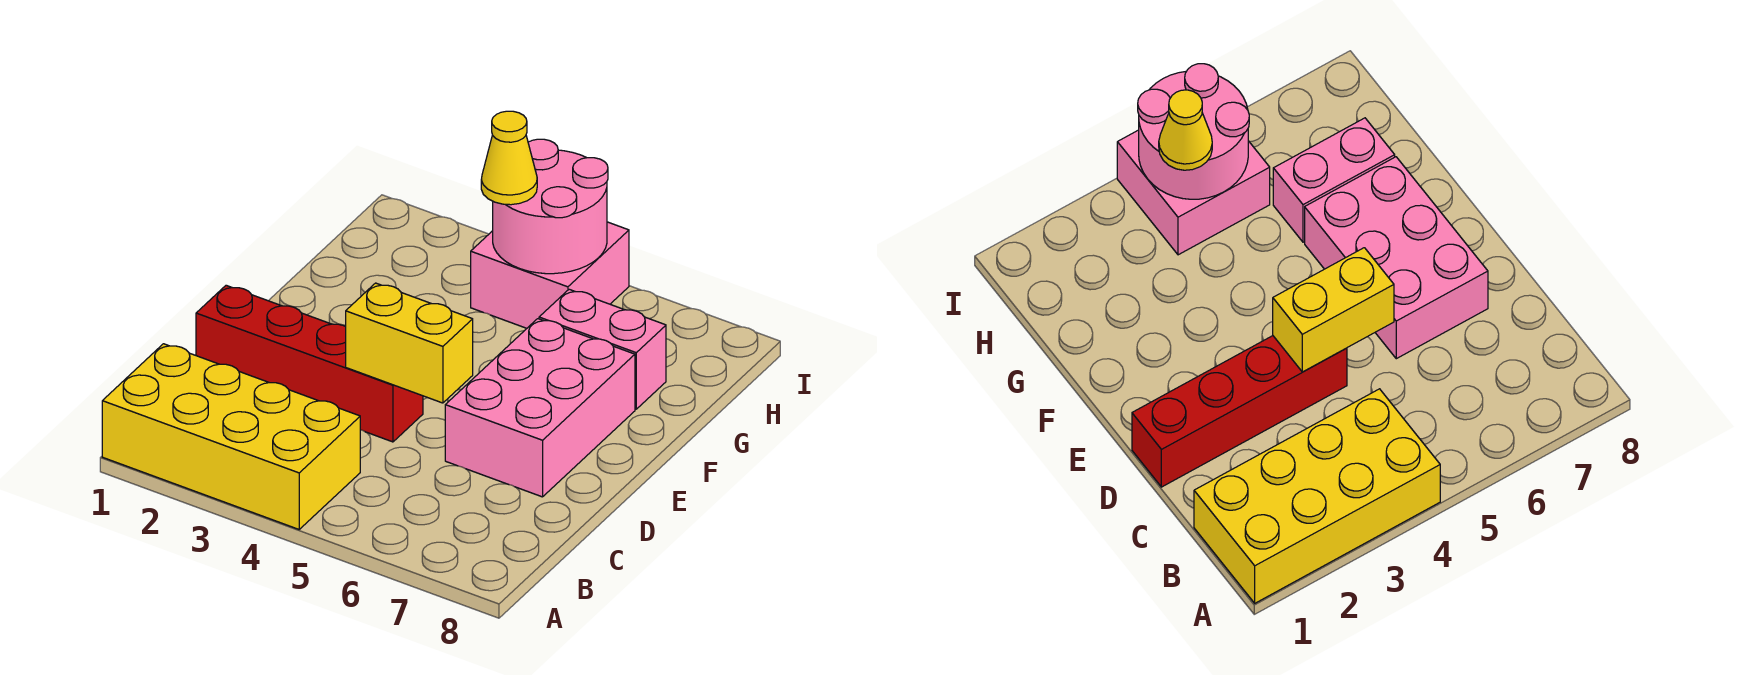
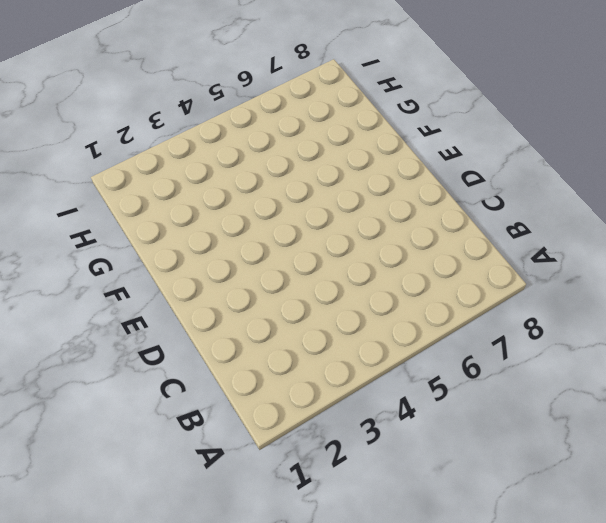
none -> yellow 2x4 brick [102,344,360,529]
none -> red 1x4 brick [196,285,423,442]

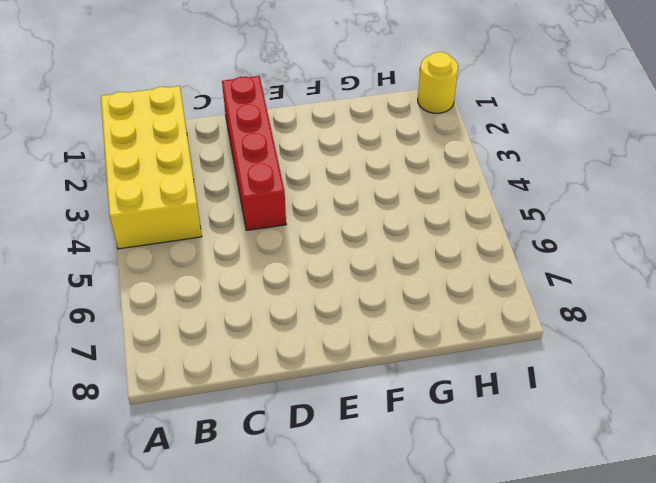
yellow 1x1 round brick [418,52,458,113] -> none
none -> pink 2x3 brick [445,319,635,497]
none -> pink 1x2 brick [539,289,666,409]

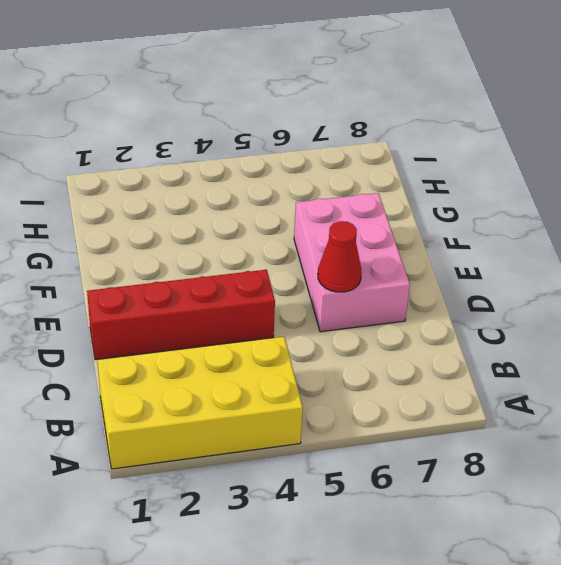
red 1x1 cone [318,221,362,292] -> none
none -> pink 1x2 brick [539,289,666,409]
none -> pink 2x2 brick [471,222,629,328]

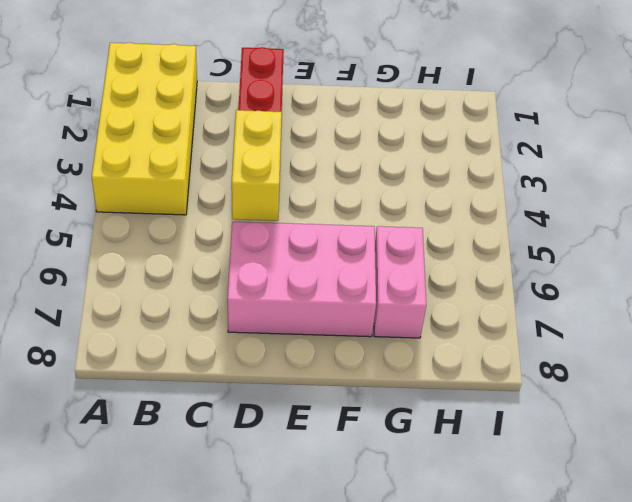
none -> pink 2x2 brick [471,222,629,328]
none -> pink 2x2 round brick [493,139,608,274]

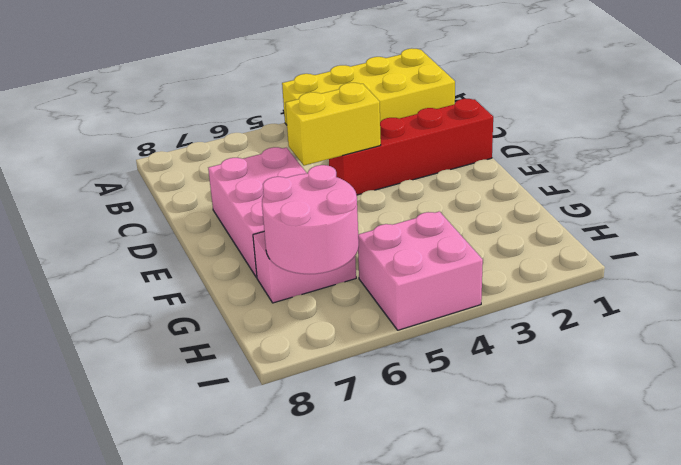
pink 2x2 round brick [262,165,359,274] -> pink 2x2 round brick moved to [493,139,608,274]
none -> yellow 1x1 cone [481,111,537,205]

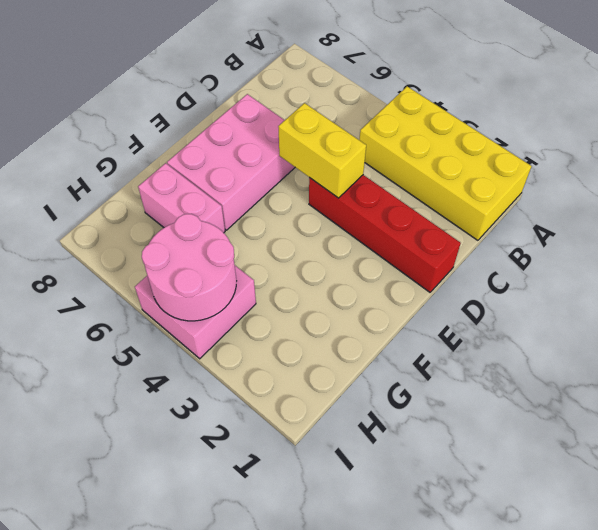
none -> yellow 1x1 cone [481,111,537,205]

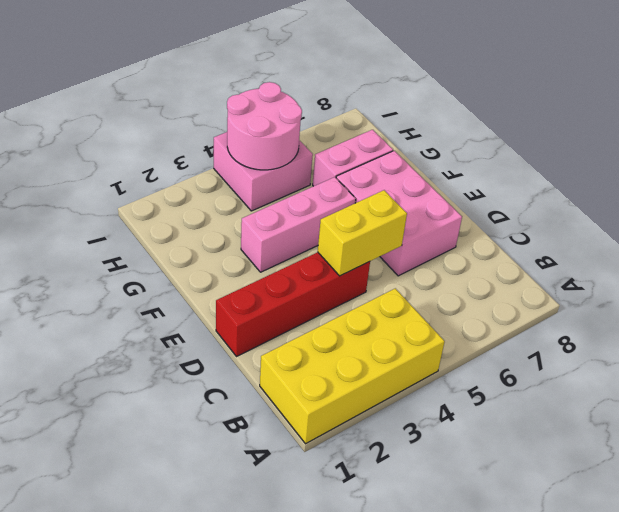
pink 1x3 brick [241,177,356,272] -> none
none -> yellow 1x1 cone [481,111,537,205]

